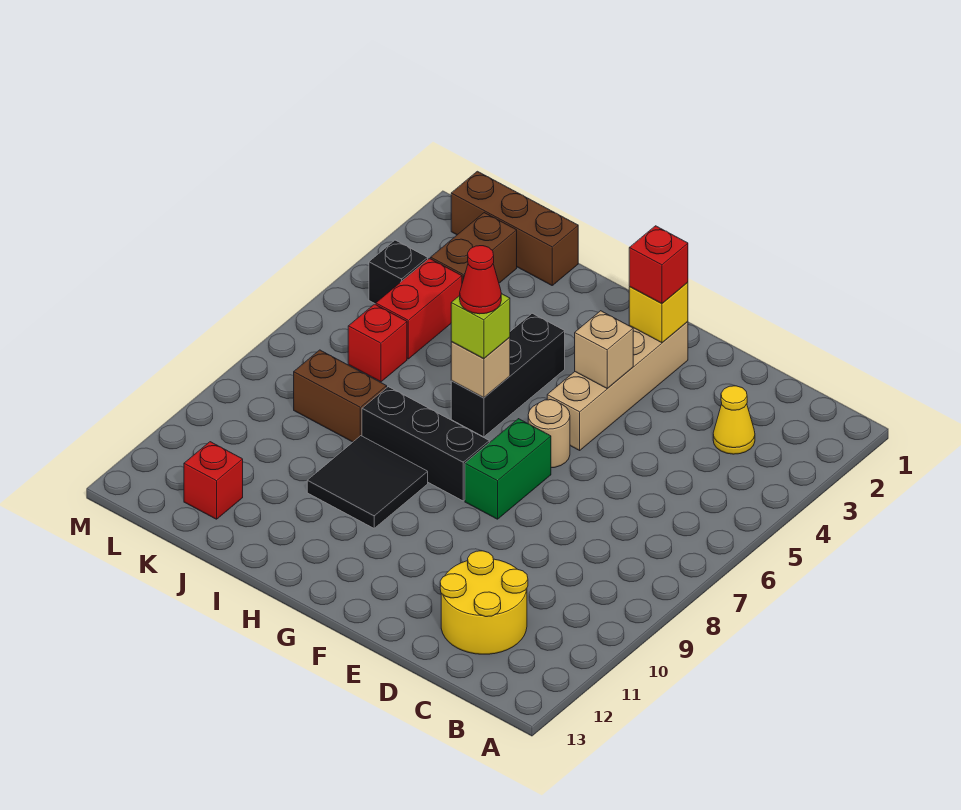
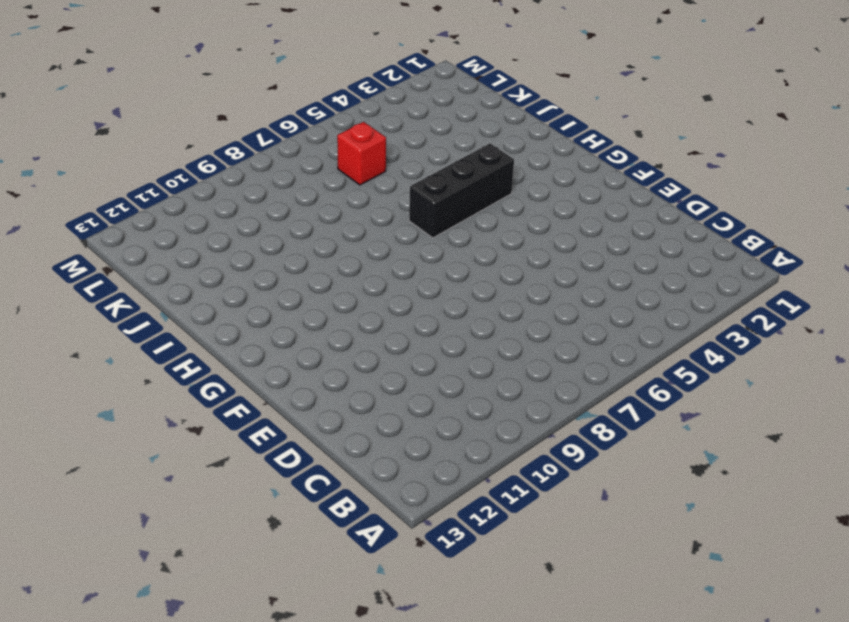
none -> yellow 1x1 cone [713,386,755,454]
none -> yellow 2x2 round brick [440,551,528,654]
none -> tan 1x4 brick [547,322,688,450]

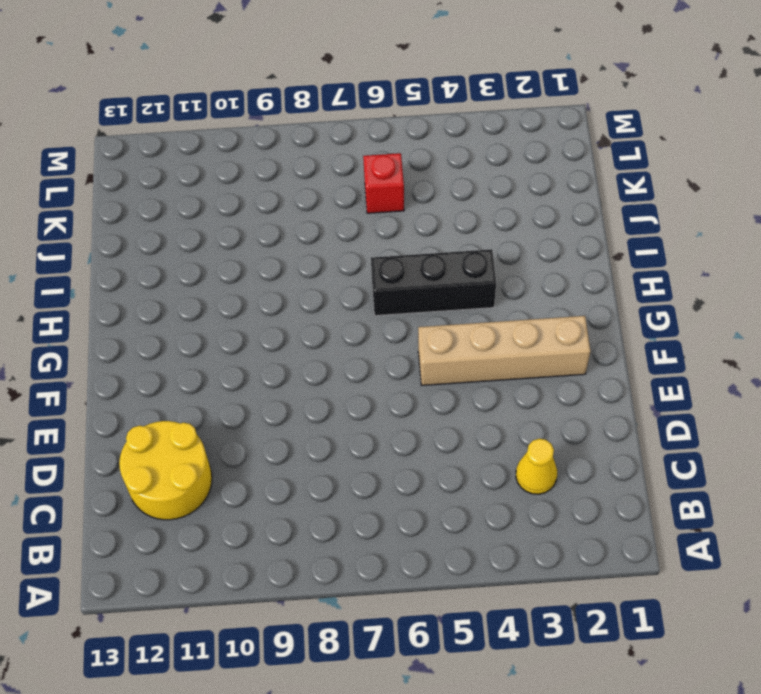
none -> tan 1x1 round brick [528,400,570,468]
none -> green 1x2 brick [465,419,551,519]
none -> black 1x3 brick [362,387,489,501]

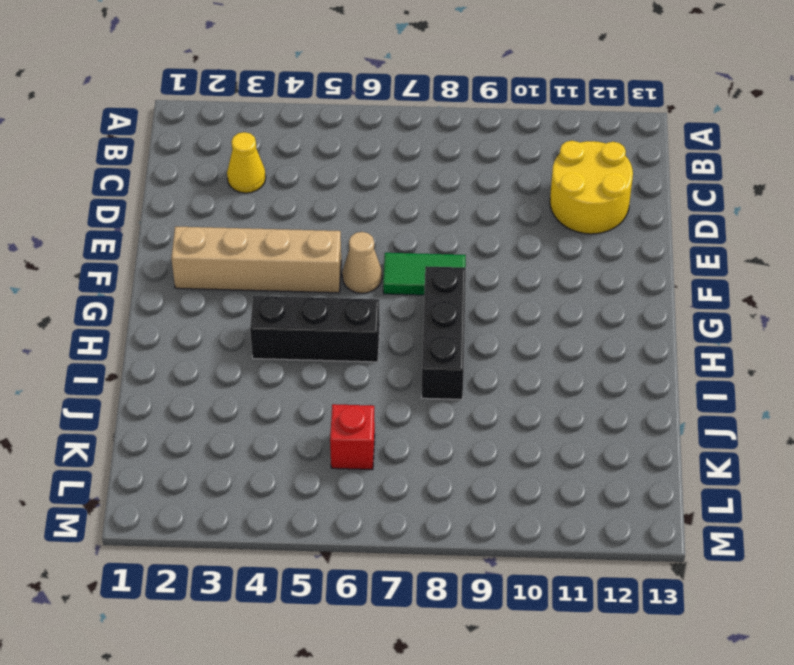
tan 1x1 cone [342,232,382,293] -> tan 1x1 round brick [528,400,570,468]
green 1x2 tile [383,253,466,295] -> green 1x2 brick [465,419,551,519]
none -> black 2x2 tile [307,436,428,528]
none -> brown 1x3 brick [451,171,578,285]
none -> brown 1x2 brick [294,350,387,442]

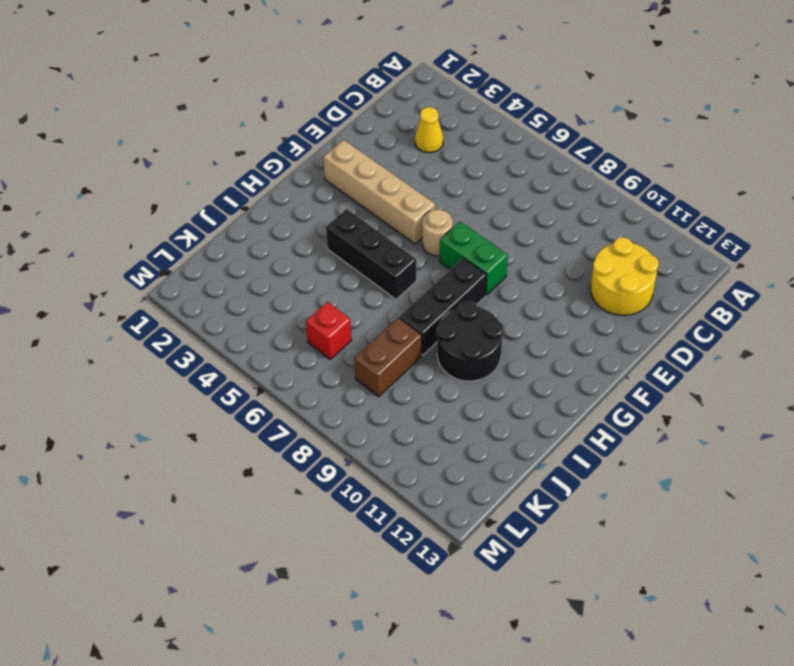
black 2x2 round brick [437,301,503,381] -> black 2x2 tile [307,436,428,528]
none -> brown 1x3 brick [451,171,578,285]
none -> brown 1x2 brick [431,213,517,283]
none -> red 1x2 brick [376,258,462,359]

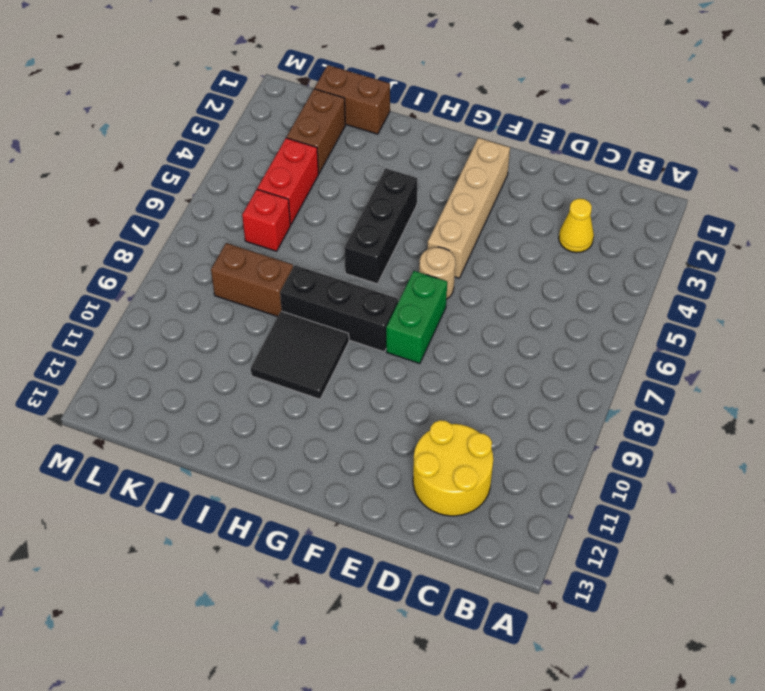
brown 1x2 brick [315,65,390,134] -> brown 1x3 brick [451,171,578,285]
none -> red 1x1 brick [184,442,243,519]
none -> black 1x1 brick [369,240,428,304]
none -> yellow 1x1 brick [629,282,688,343]

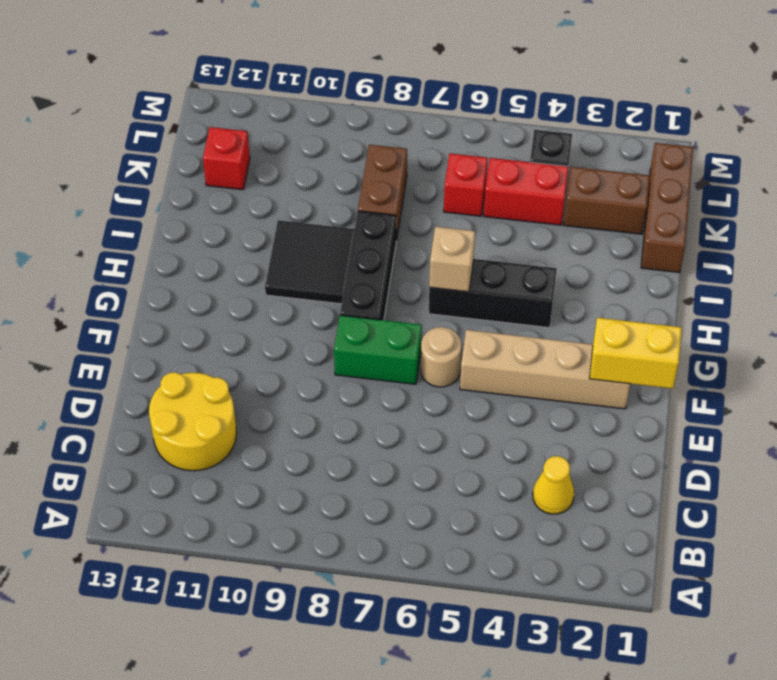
yellow 1x2 brick [589,318,682,389] -> yellow 1x1 brick [629,282,688,343]
none -> tan 1x1 brick [575,311,633,388]
none -> red 1x1 brick [629,226,688,303]
none -> lime 1x1 brick [451,294,510,359]

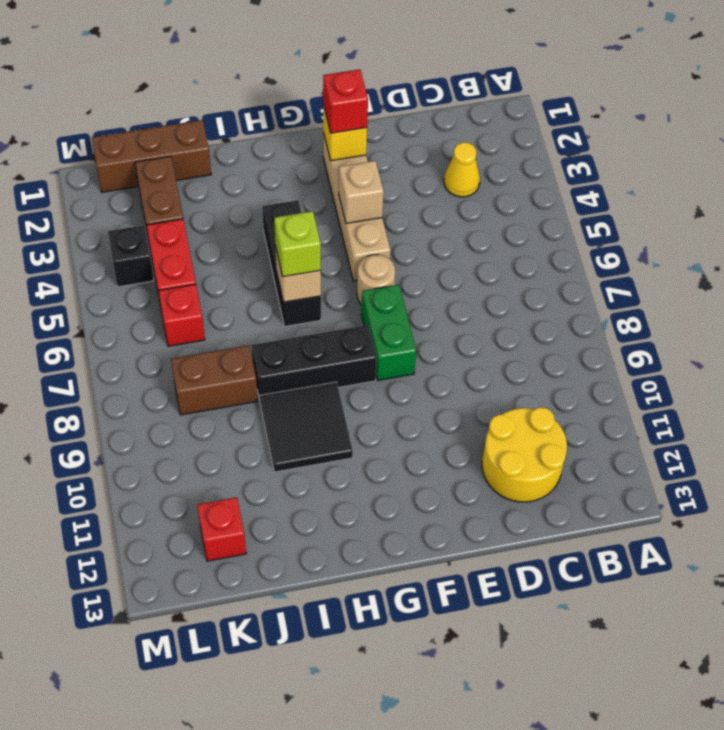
none -> red 1x1 cone [460,246,501,314]

